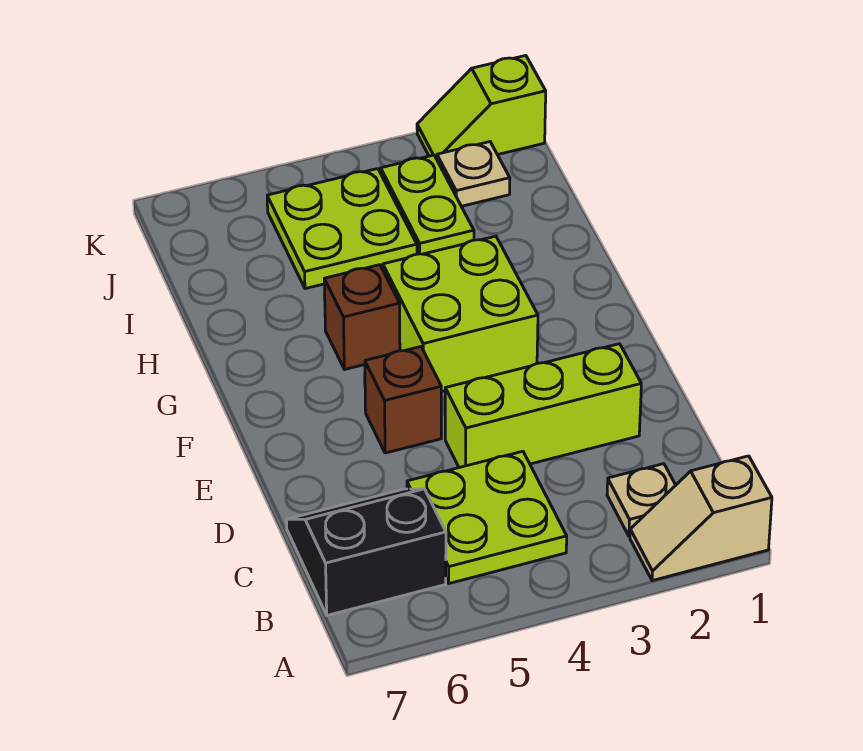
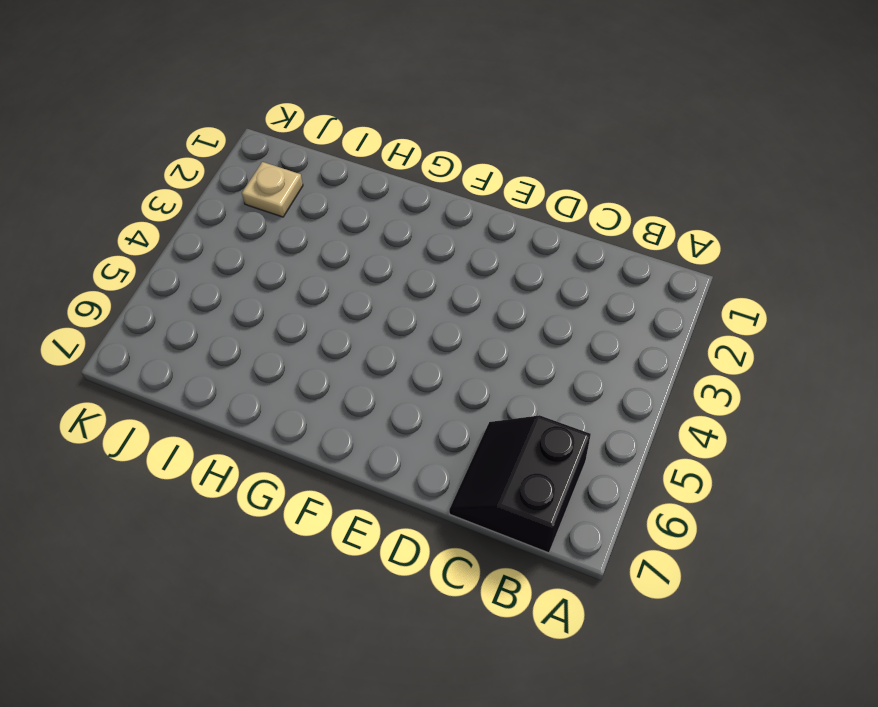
none -> tan 1x2 slope [630,456,772,581]
none -> tan 1x1 plate [607,464,676,536]
none -> lime 2x2 plate [407,451,567,584]

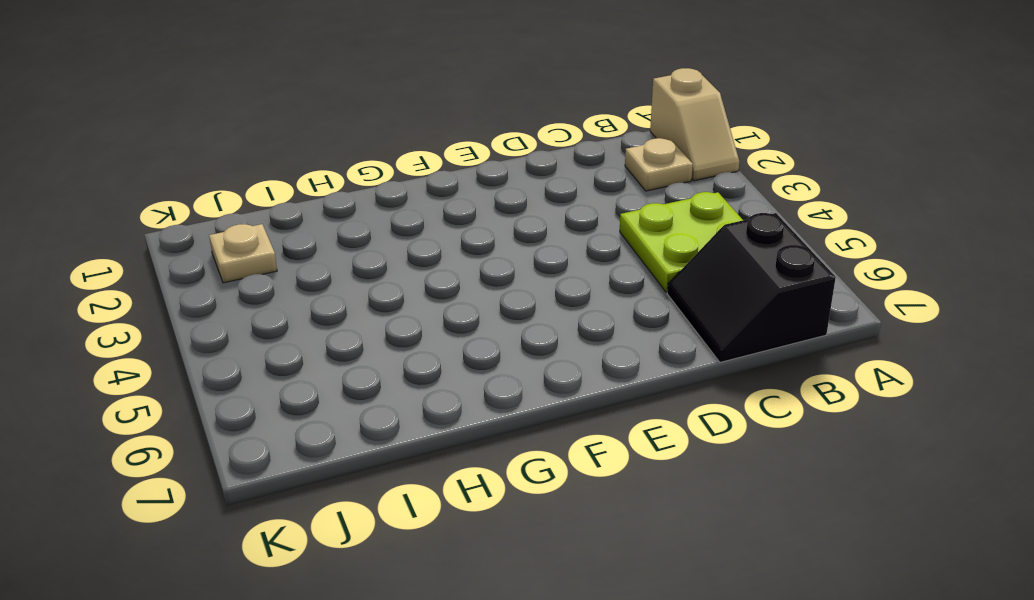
none -> lime 1x3 brick [445,344,641,468]
none -> brown 1x1 brick [365,347,441,453]
none -> lime 2x2 brick [383,236,538,392]

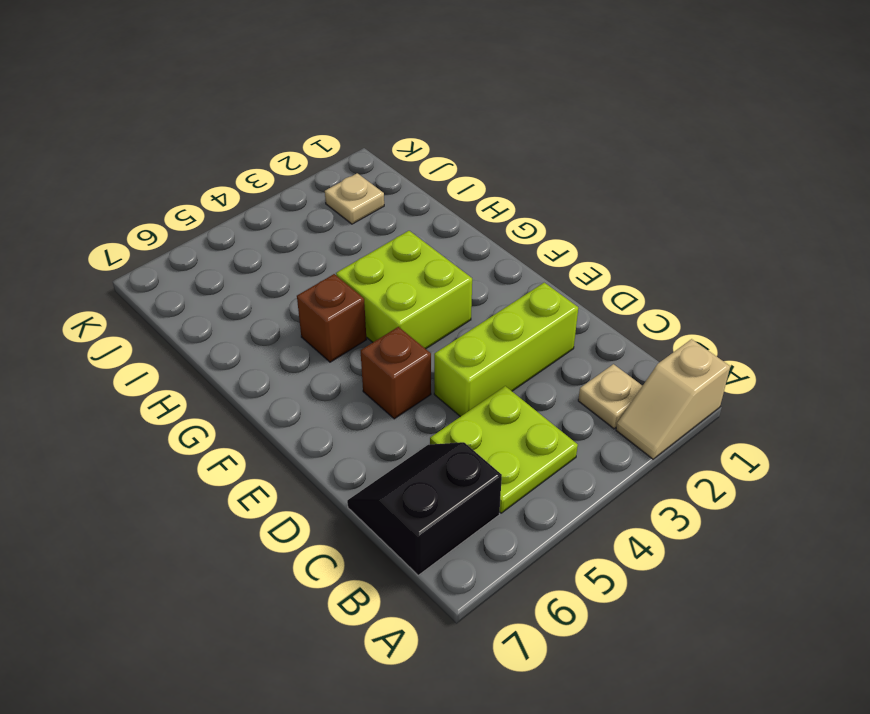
none -> lime 1x2 plate [381,155,474,254]
none -> lime 2x2 plate [267,169,417,289]
none -> lime 1x2 slope [417,56,546,159]

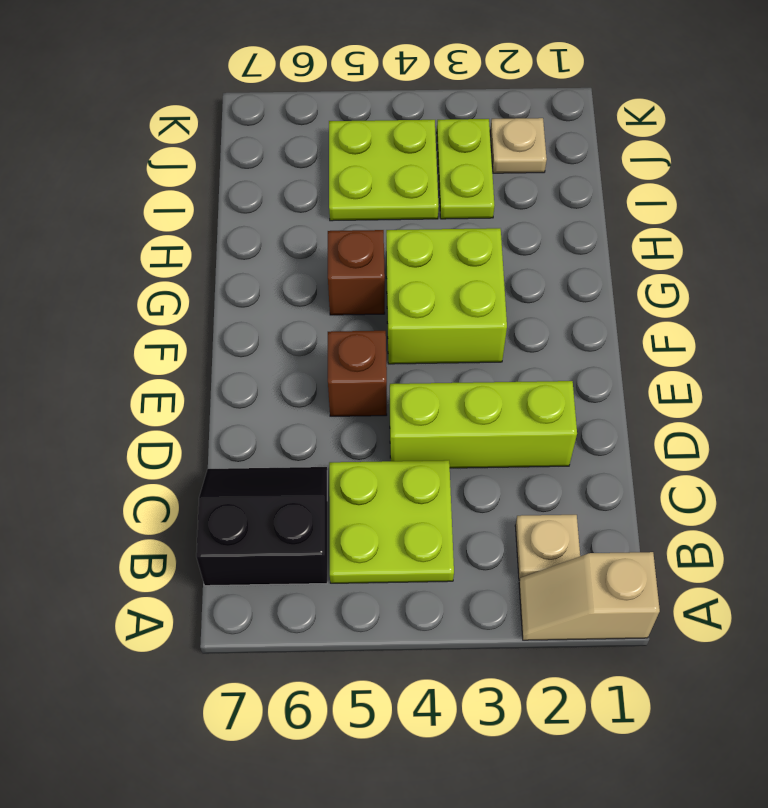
none -> lime 1x2 slope [417,56,546,159]

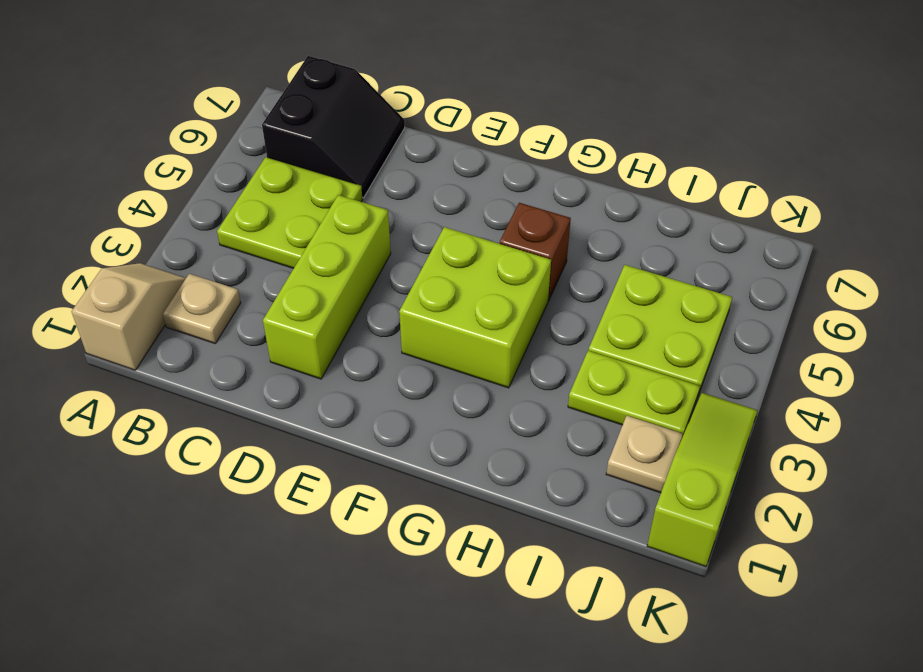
lime 1x3 slope [647,393,758,567] -> lime 1x2 slope [417,56,546,159]
none -> brown 1x1 brick [365,347,441,453]

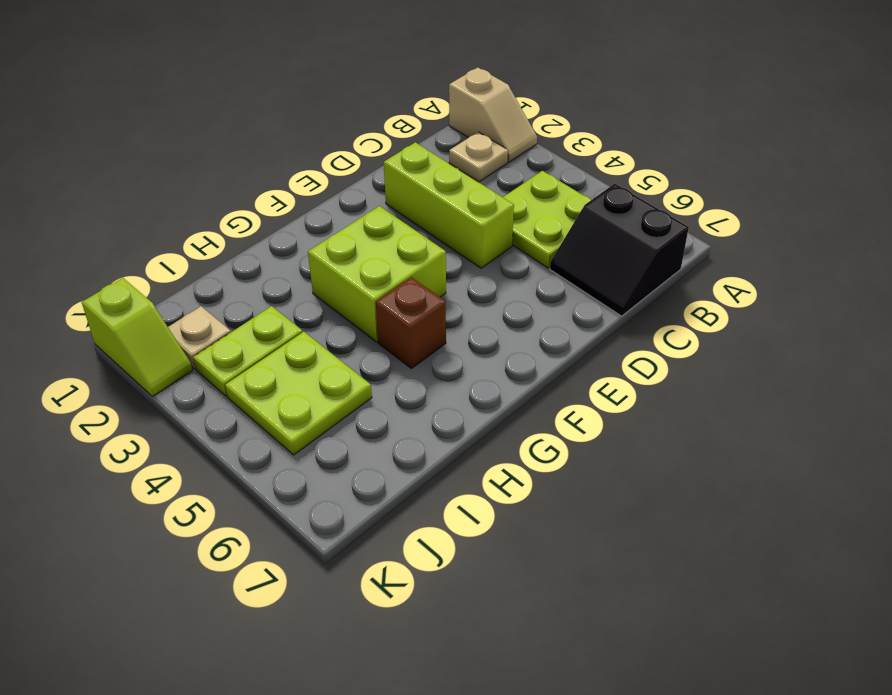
none -> brown 1x1 brick [365,347,441,453]

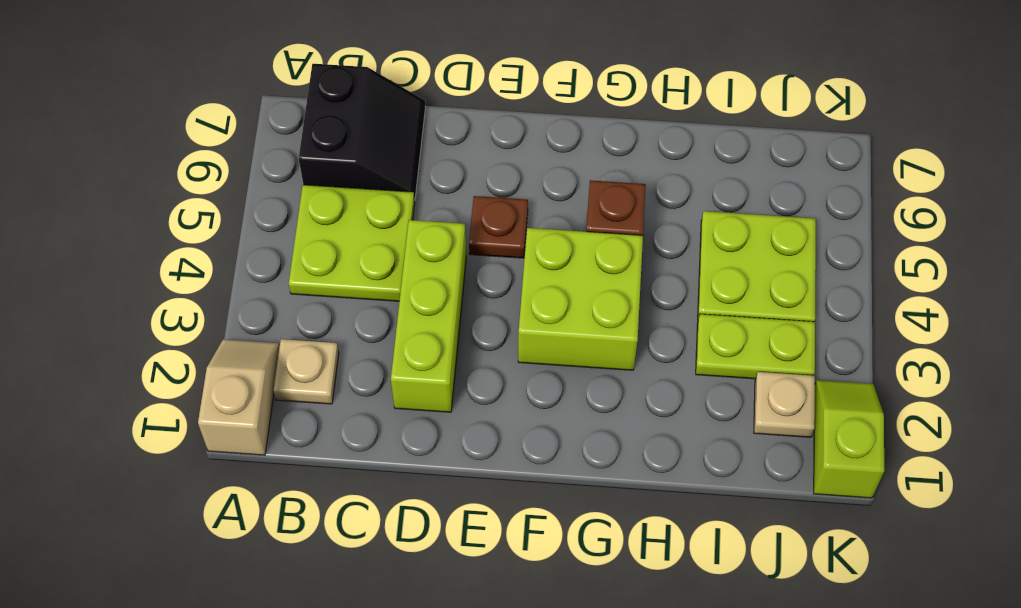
brown 1x1 plate [469,196,528,258] -> brown 1x1 brick [365,347,441,453]

